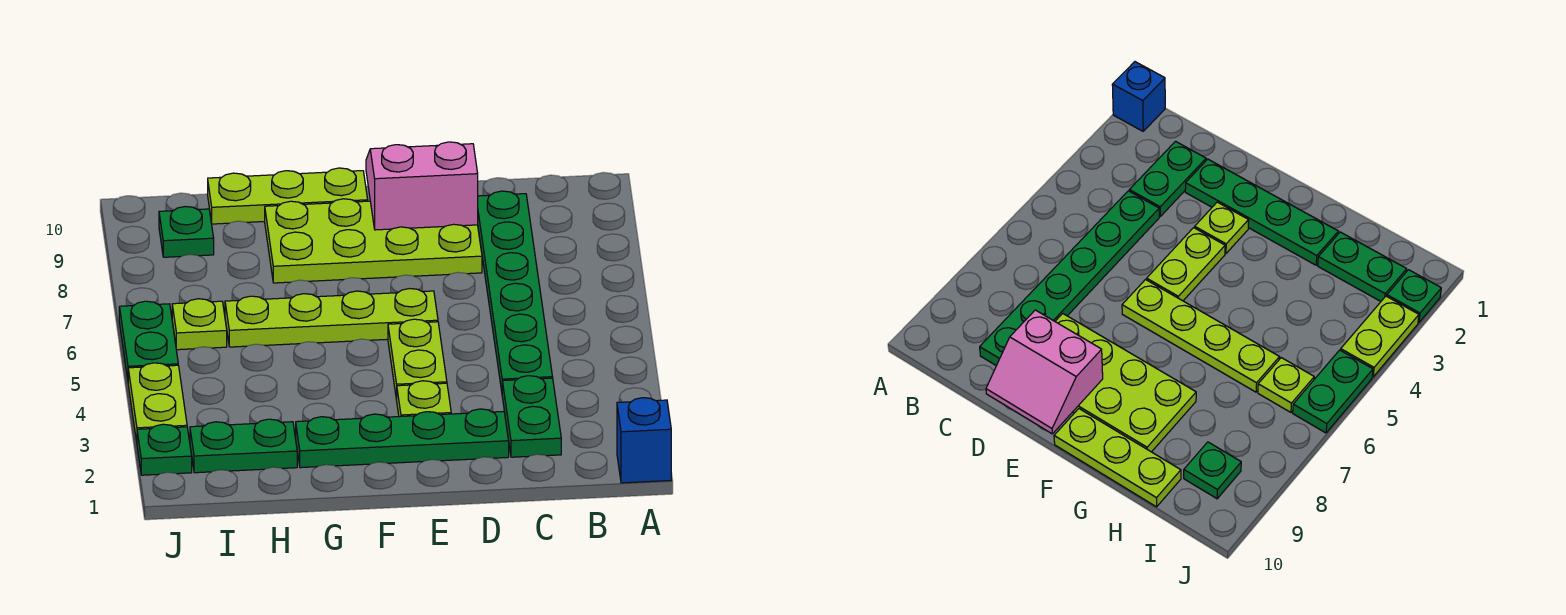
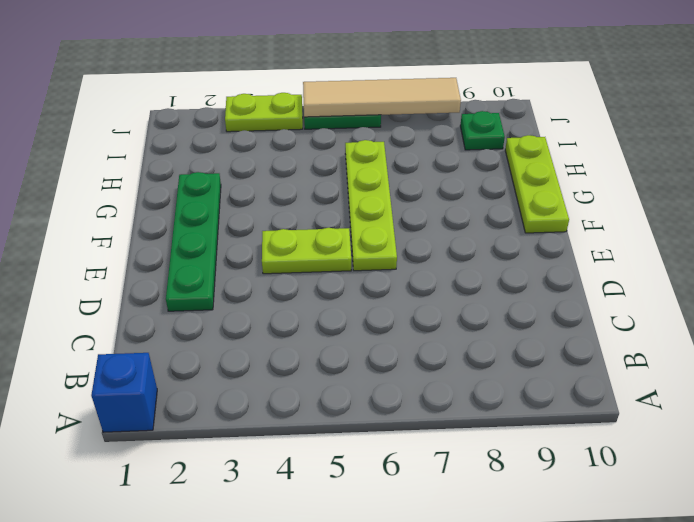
tan 1x4 tile [303,78,461,117] -> none
none -> green 1x2 plate [502,376,561,457]
none -> green 1x6 plate [478,191,553,391]
none -> lime 2x4 plate [265,199,482,283]

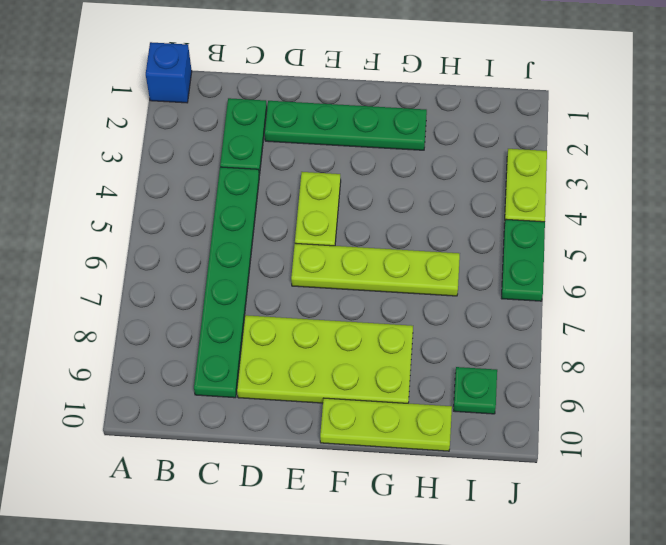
none -> lime 1x1 plate [397,381,451,417]
none -> green 1x2 plate [190,419,297,473]
none -> lime 1x1 plate [172,299,227,350]

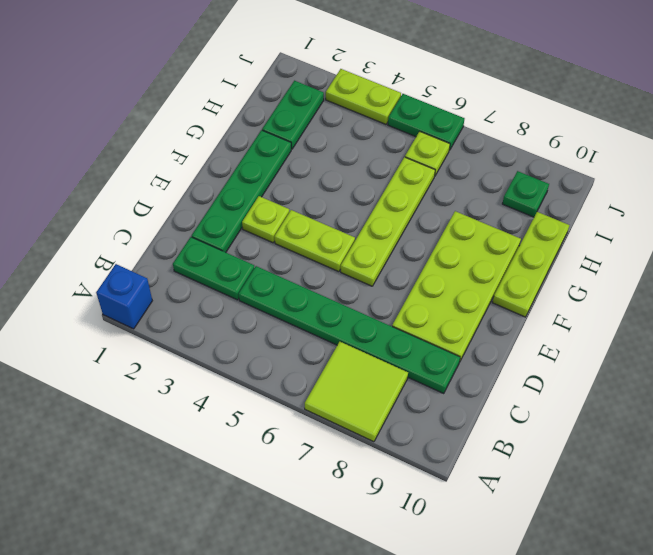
lime 2x2 tile [305,342,408,442] -> none
none -> green 1x1 plate [137,424,192,475]
none -> pink 2x2 slope [366,142,478,230]

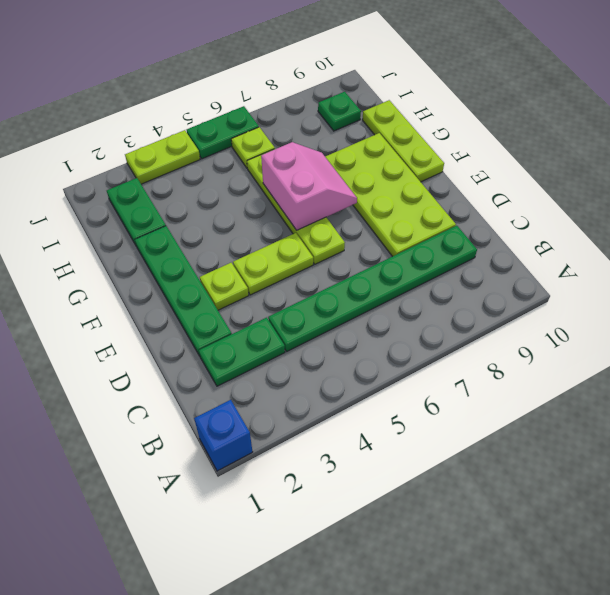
pink 2x2 slope [261,142,357,230] -> pink 2x2 slope moved to [366,142,478,230]
none -> green 1x1 plate [137,424,192,475]

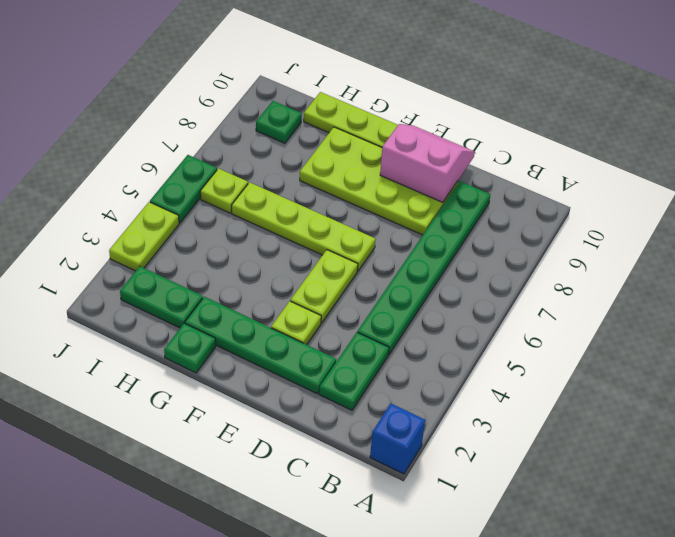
green 1x1 plate [164,323,216,373] -> green 1x1 plate moved to [137,424,192,475]

